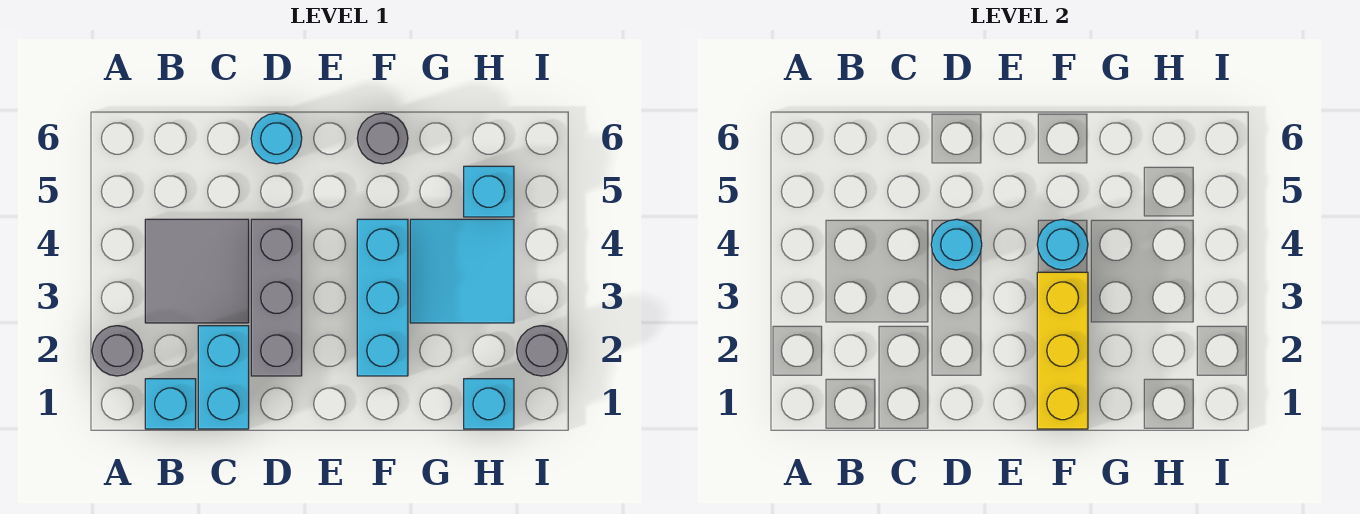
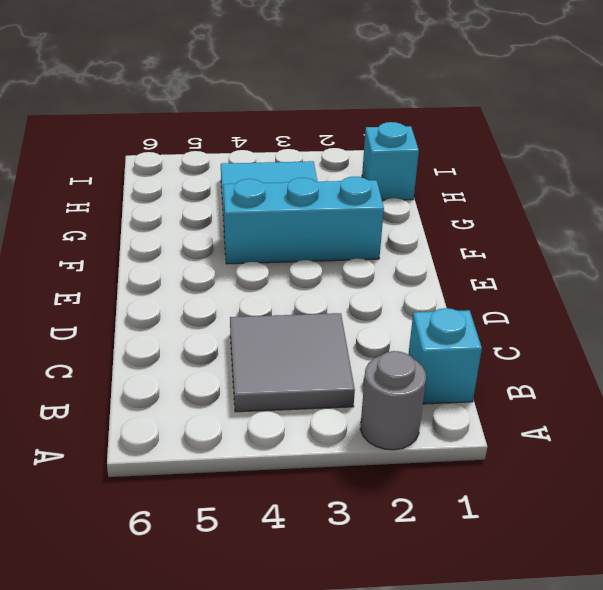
none -> cyan 1x2 brick [198,326,249,429]
none -> grey 1x3 brick [251,219,302,376]
none -> cyan 1x1 round brick [251,113,302,164]

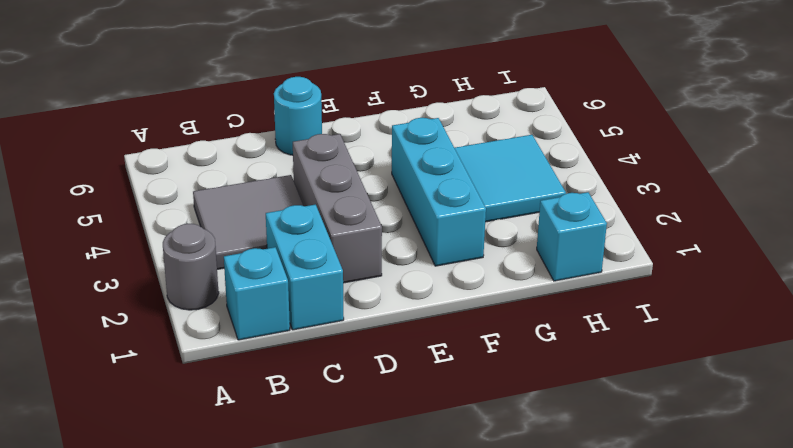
none -> grey 1x1 round brick [357,113,408,164]
none -> cyan 1x1 brick [464,166,514,217]
none -> grey 1x1 round brick [517,326,567,376]

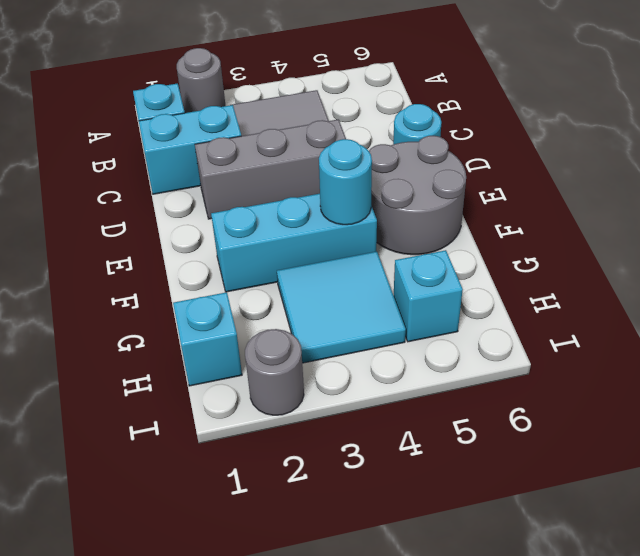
grey 2x2 round brick [369,136,466,255] -> grey 1x1 round brick [357,113,408,164]
none -> cyan 1x1 round brick [931,219,982,270]
none -> yellow 1x3 brick [1037,272,1088,429]

